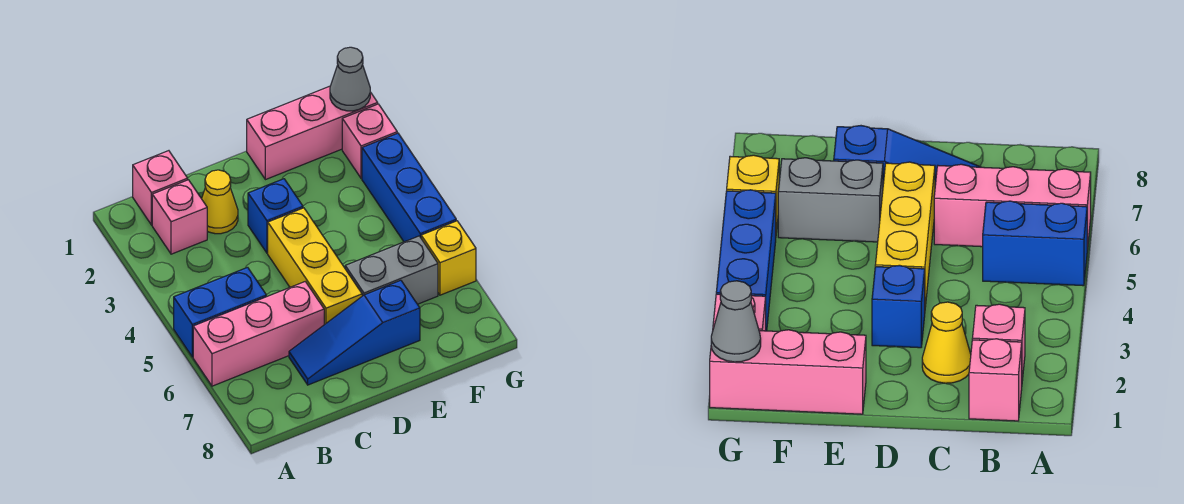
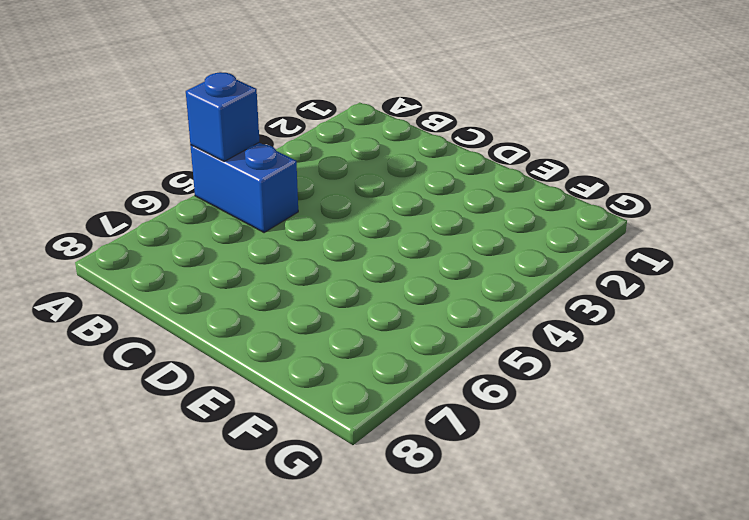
blue 1x1 brick [186,72,259,161] -> blue 1x1 brick moved to [248,179,303,253]
none -> pink 1x3 brick [193,282,324,386]
none -> pink 1x1 brick [133,151,188,225]
none -> pink 1x1 brick [152,180,207,254]

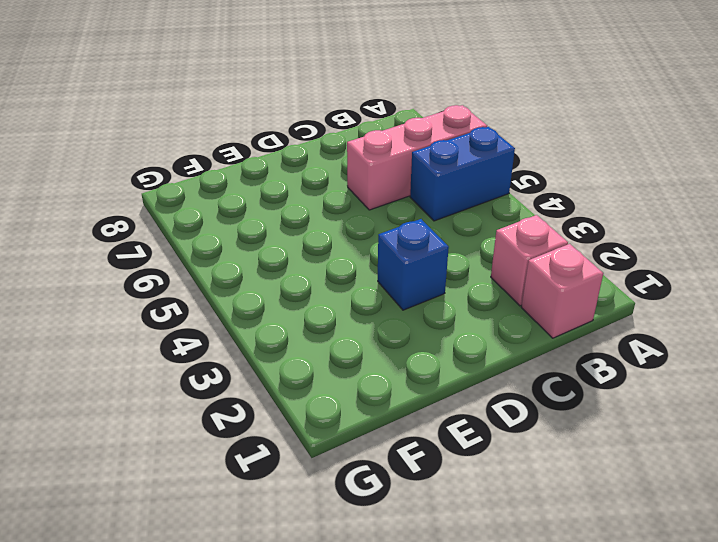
none -> yellow 1x1 cone [201,170,238,234]
none -> blue 1x3 slope [289,280,420,385]
none -> yellow 1x3 brick [268,208,362,325]

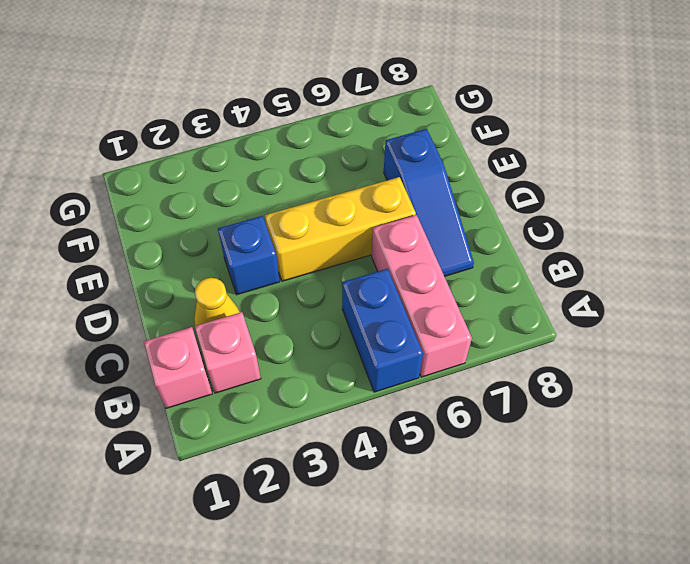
none -> pink 1x3 brick [247,86,378,180]
none -> grey 1x2 brick [345,236,438,304]
none -> pink 1x1 brick [342,104,397,178]

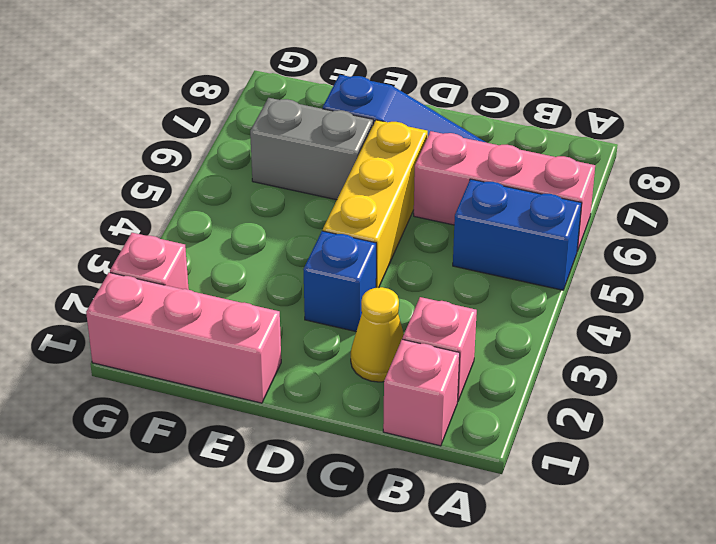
none -> blue 1x3 brick [362,133,456,242]
none -> yellow 1x1 brick [421,221,476,295]
none -> grey 1x1 cone [330,47,370,111]

